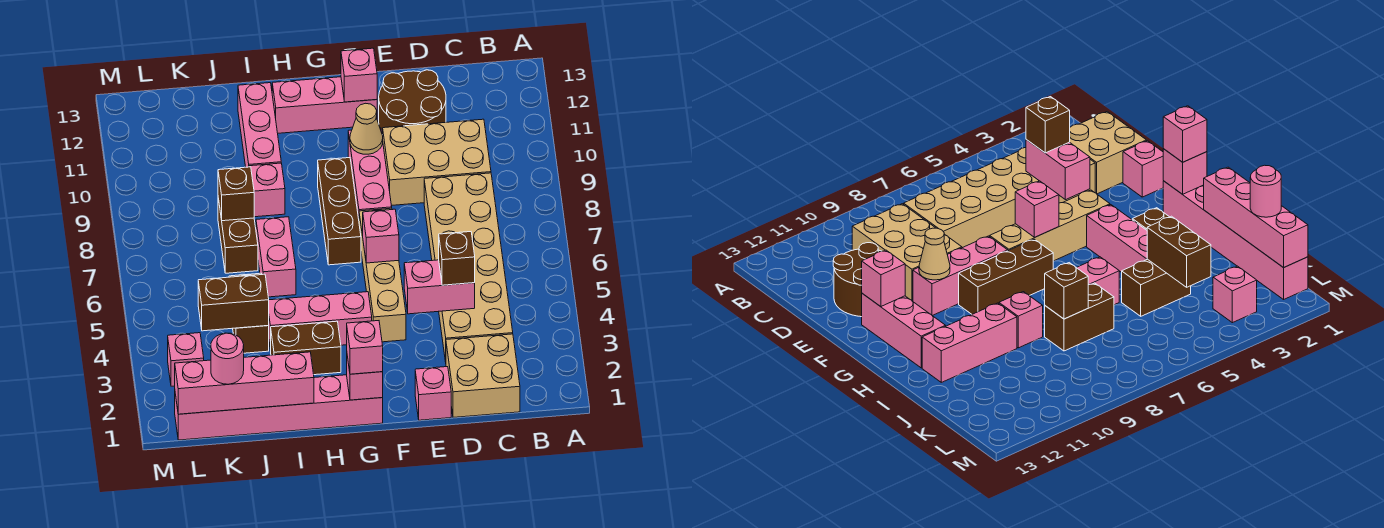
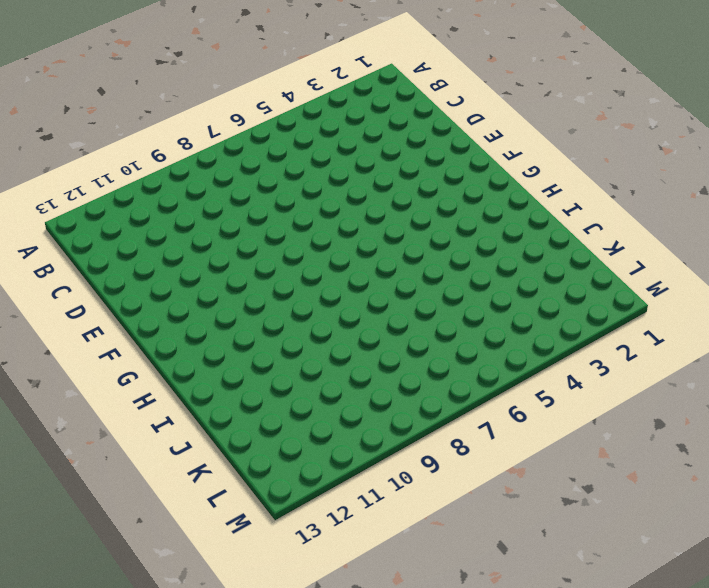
none -> tan 2x2 brick [446,334,520,417]
none -> tan 2x6 brick [424,173,513,362]
none -> tan 2x3 brick [383,119,491,206]

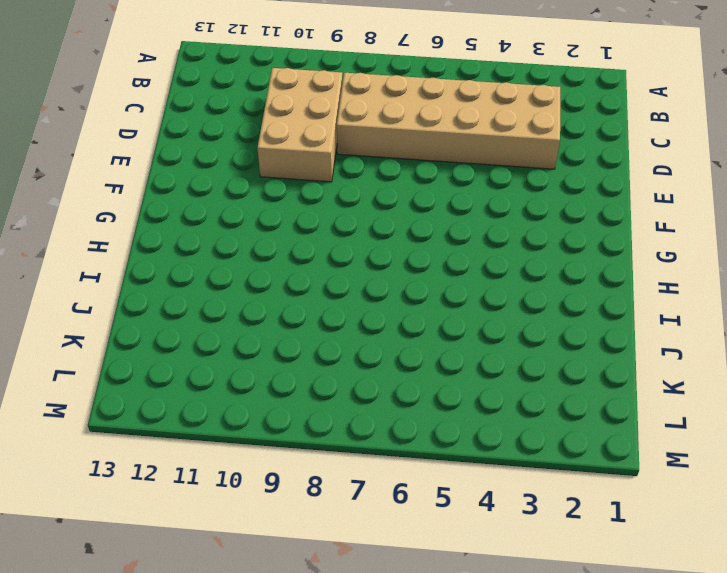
none -> tan 2x2 brick [446,334,520,417]
none -> brown 2x2 round brick [379,70,446,135]
none -> pink 1x1 brick [415,367,451,420]

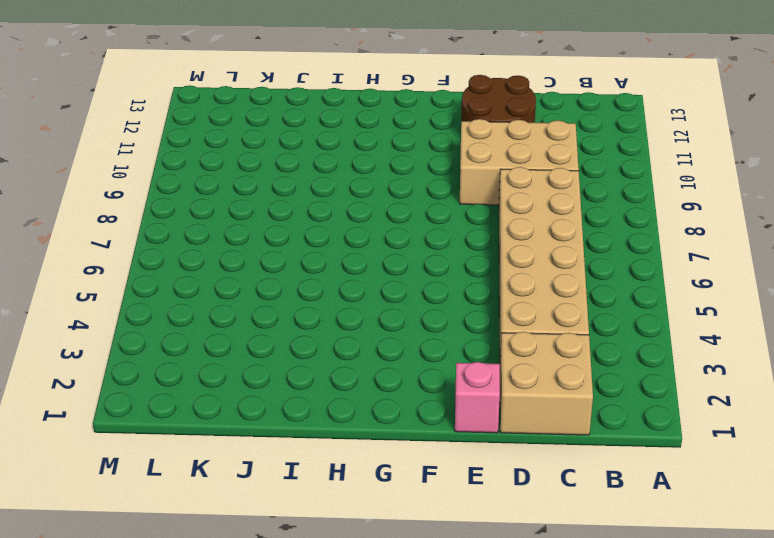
none -> tan 1x4 brick [359,208,406,342]
none -> pink 1x3 brick [348,128,392,219]
none -> pink 1x3 brick [272,77,377,133]

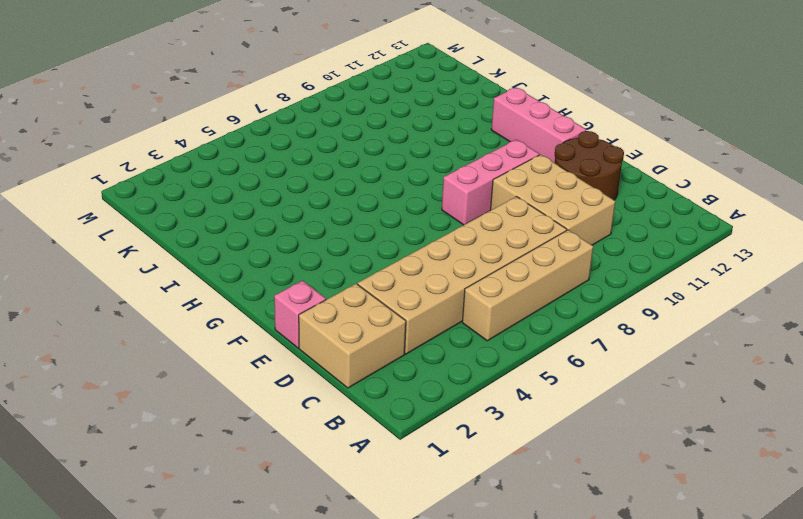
tan 1x4 brick [462,230,593,341] -> tan 1x4 brick moved to [359,208,406,342]
none -> pink 1x6 brick [175,375,383,440]
none -> pink 1x3 brick [268,292,372,351]
none -> brown 1x3 brick [318,158,361,265]

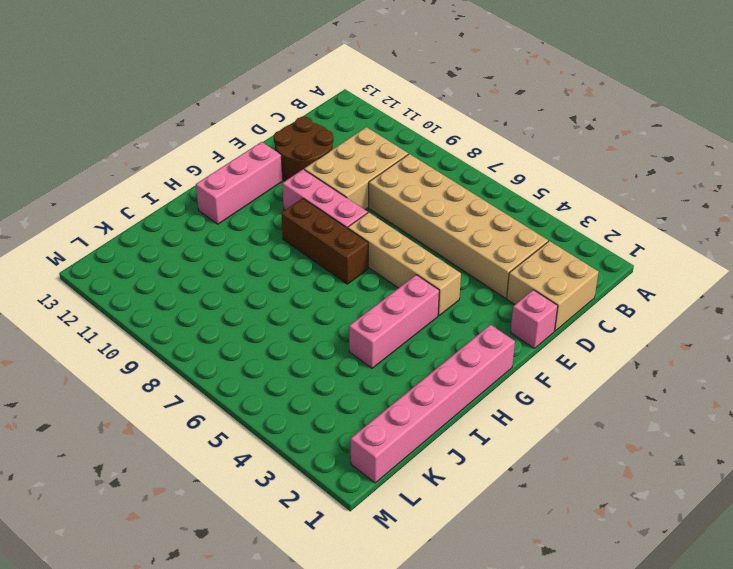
none -> brown 1x2 brick [271,321,341,375]
none -> pink 1x2 brick [256,217,296,297]
none -> pink 1x1 brick [249,163,285,217]

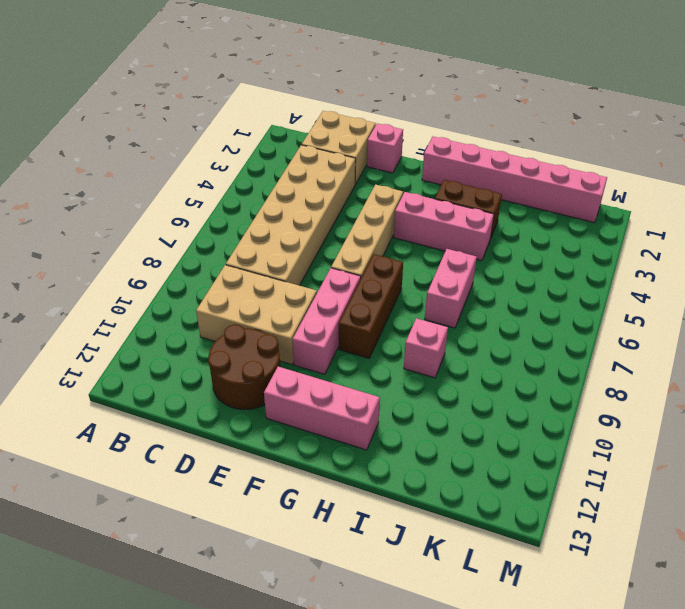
none -> pink 1x3 brick [238,83,281,167]
none -> brown 1x2 brick [229,273,269,353]
none -> brown 1x2 brick [218,198,258,273]

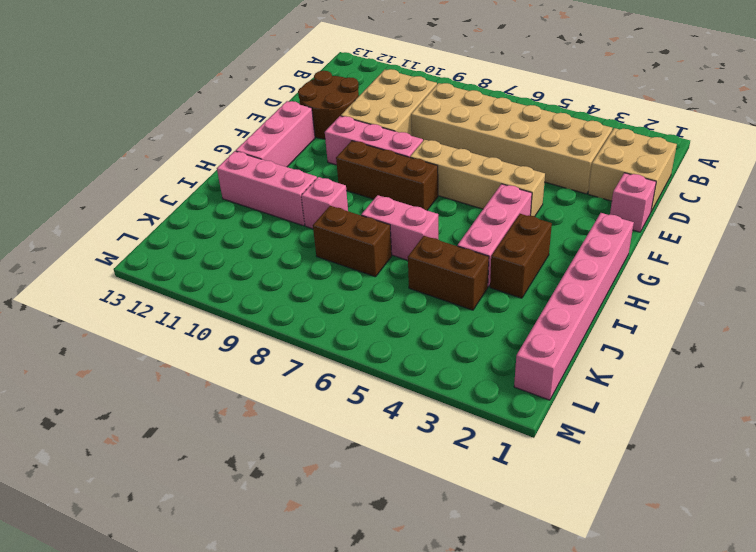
none -> pink 1x1 brick [168,333,204,386]
none -> pink 1x2 brick [404,260,475,314]
none -> pink 1x1 brick [363,209,399,263]

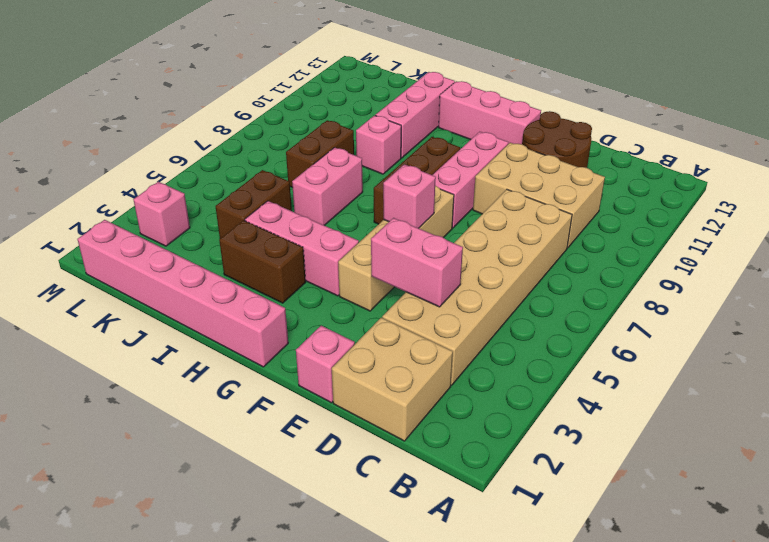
none -> tan 1x1 cone [350,103,383,154]
none -> pink 1x1 brick [341,48,377,102]
none -> pink 1x1 brick [347,356,383,400]

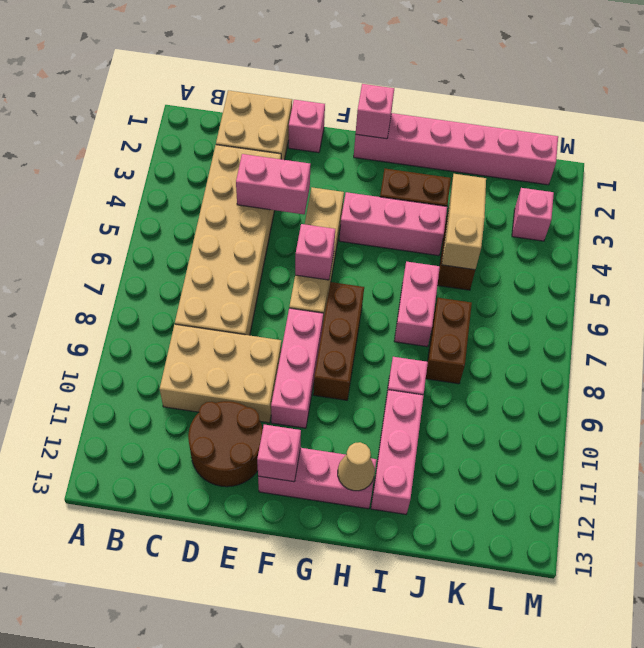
tan 1x1 cone [338,442,375,491] -> tan 1x1 cone moved to [350,103,383,154]
tan 1x3 slope [442,174,486,270] -> brown 1x2 brick [198,274,269,331]
none -> pink 1x4 brick [175,352,314,414]
none -> brown 1x1 brick [218,167,254,221]
none -> brown 1x1 brick [439,232,475,285]

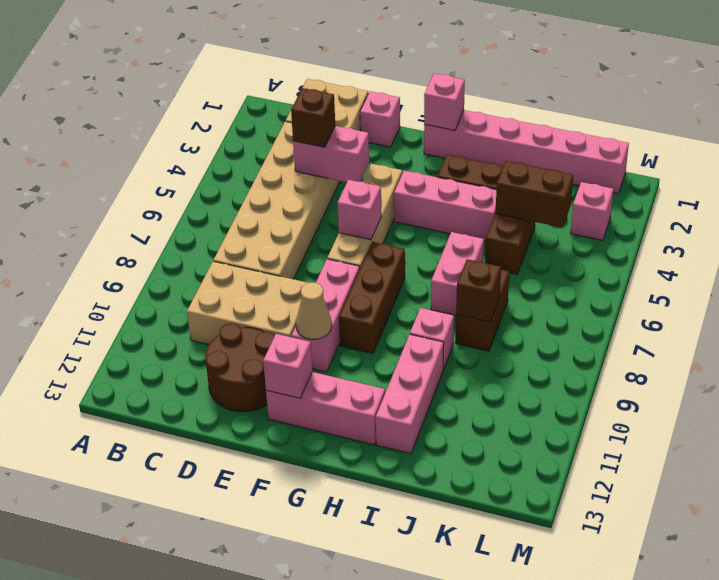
none -> pink 1x4 brick [175,352,314,414]
none -> pink 1x1 brick [347,321,383,374]
none -> pink 1x1 round brick [211,333,244,384]

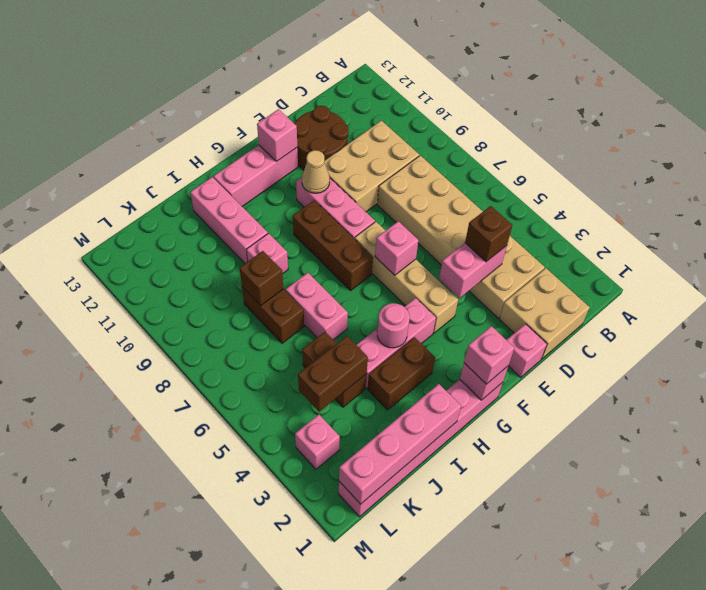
pink 1x1 round brick [377,303,410,348] -> pink 1x1 round brick moved to [211,333,244,384]

